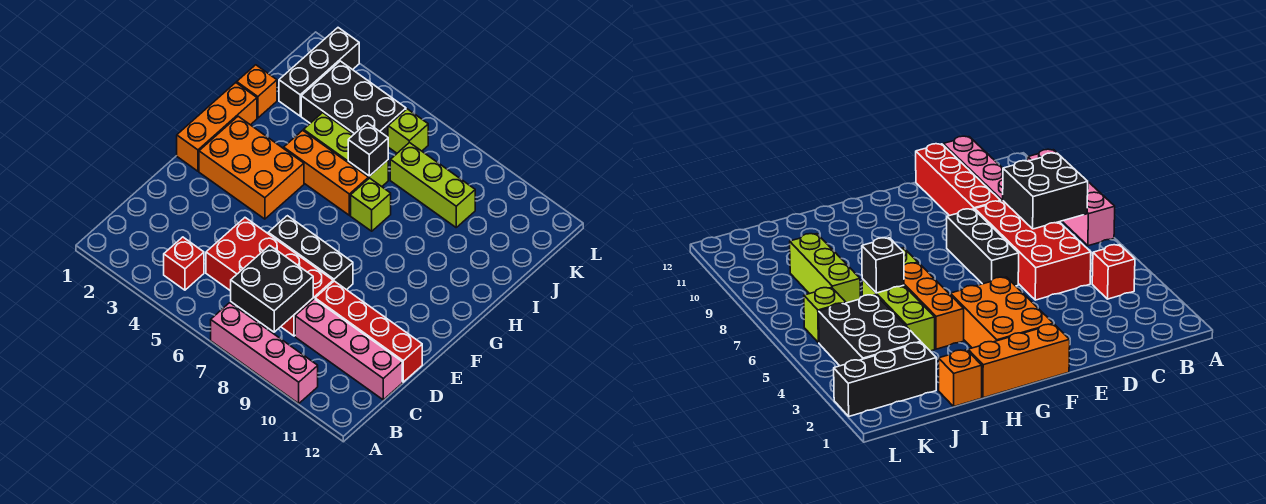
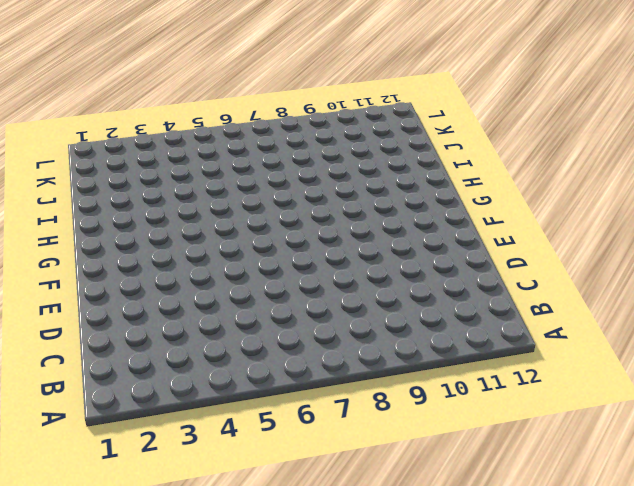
none -> pink 1x4 brick [211,303,318,403]
none -> red 1x1 brick [164,237,204,290]
none -> red 2x4 brick [206,218,333,336]

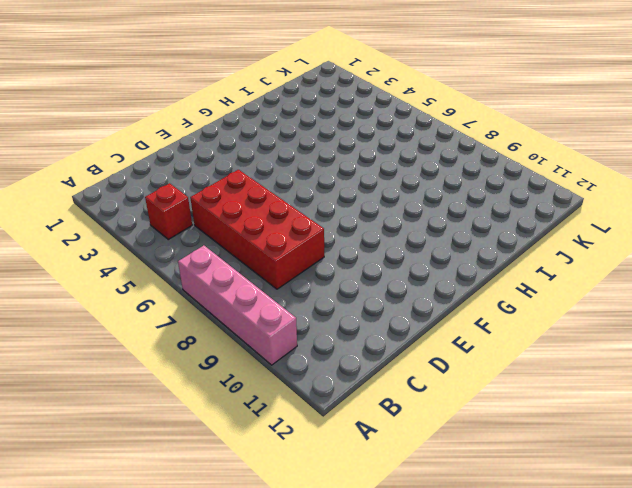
none -> pink 1x4 brick [295,299,402,400]
none -> red 1x4 brick [315,281,422,382]
none -> black 1x3 brick [268,216,353,290]

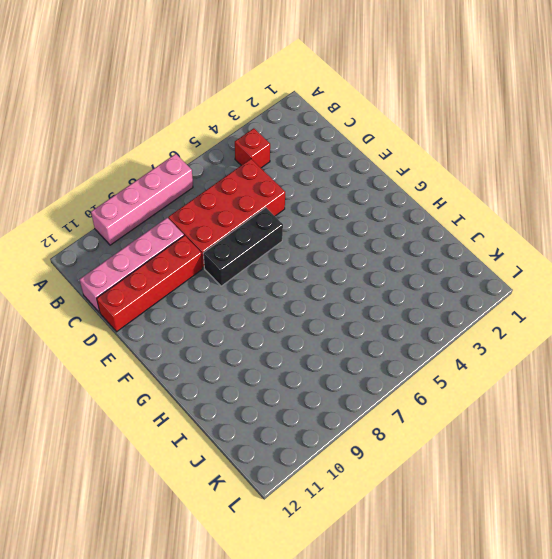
none -> orange 1x3 brick [177,83,257,171]
none -> orange 2x3 brick [199,116,304,219]
none -> orange 1x3 brick [284,130,368,215]

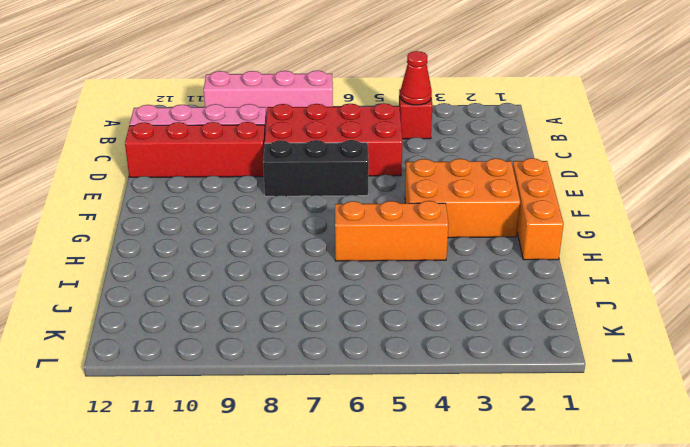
red 1x1 cone [400,51,432,105] -> none
none -> lime 1x1 brick [351,178,391,231]
none -> orange 1x1 brick [237,65,277,118]
none -> lime 1x3 brick [304,113,388,187]

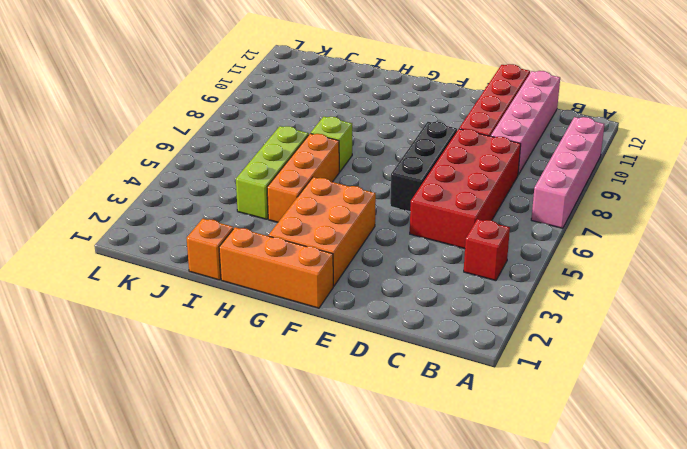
none -> black 1x3 brick [279,28,359,116]
none -> black 2x3 brick [301,61,406,137]
none -> lime 1x3 brick [390,142,475,227]

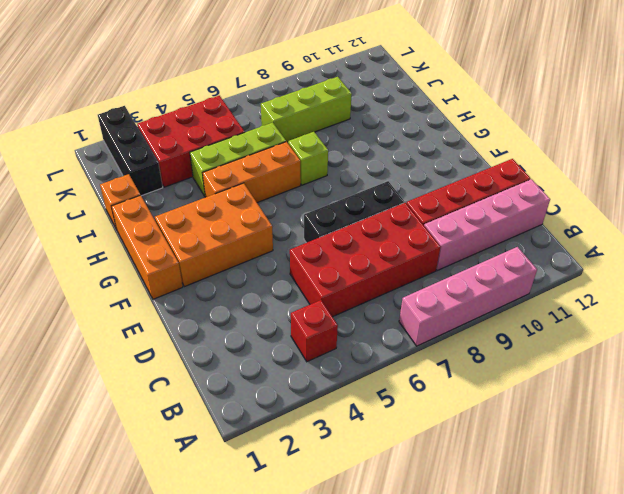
red 2x3 brick [137,96,245,187] -> black 2x3 brick [301,61,406,137]
none -> lime 1x1 brick [388,109,428,153]
none -> black 2x2 brick [231,245,313,332]
none -> black 1x1 brick [348,123,388,176]

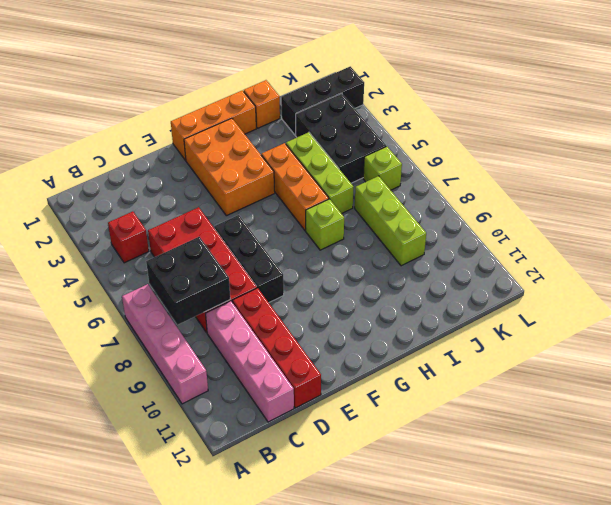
none -> black 1x1 brick [348,123,388,176]

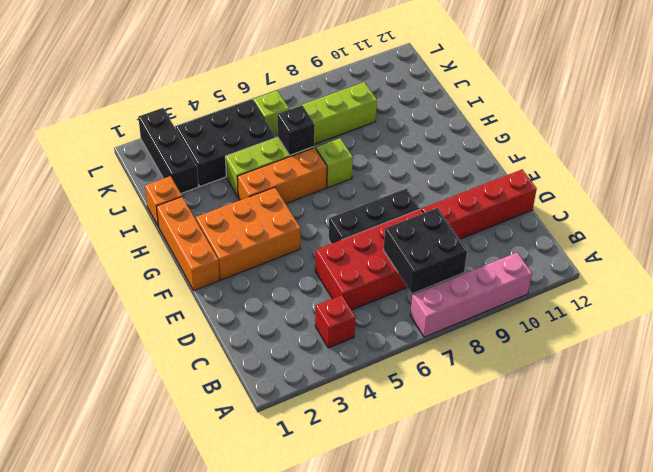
none -> pink 1x4 brick [295,299,402,400]

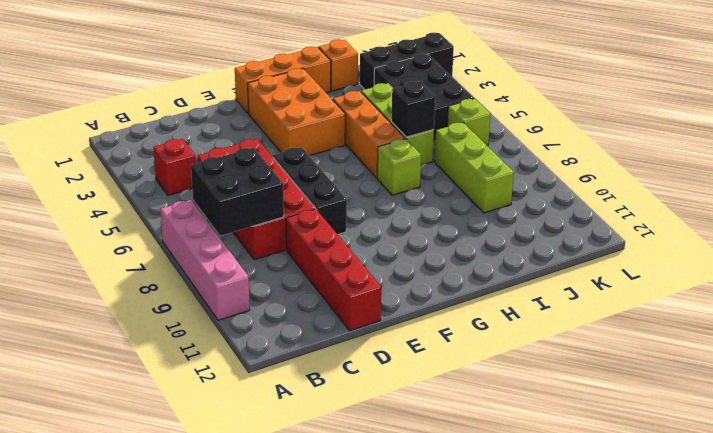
none -> pink 1x4 brick [295,299,402,400]

